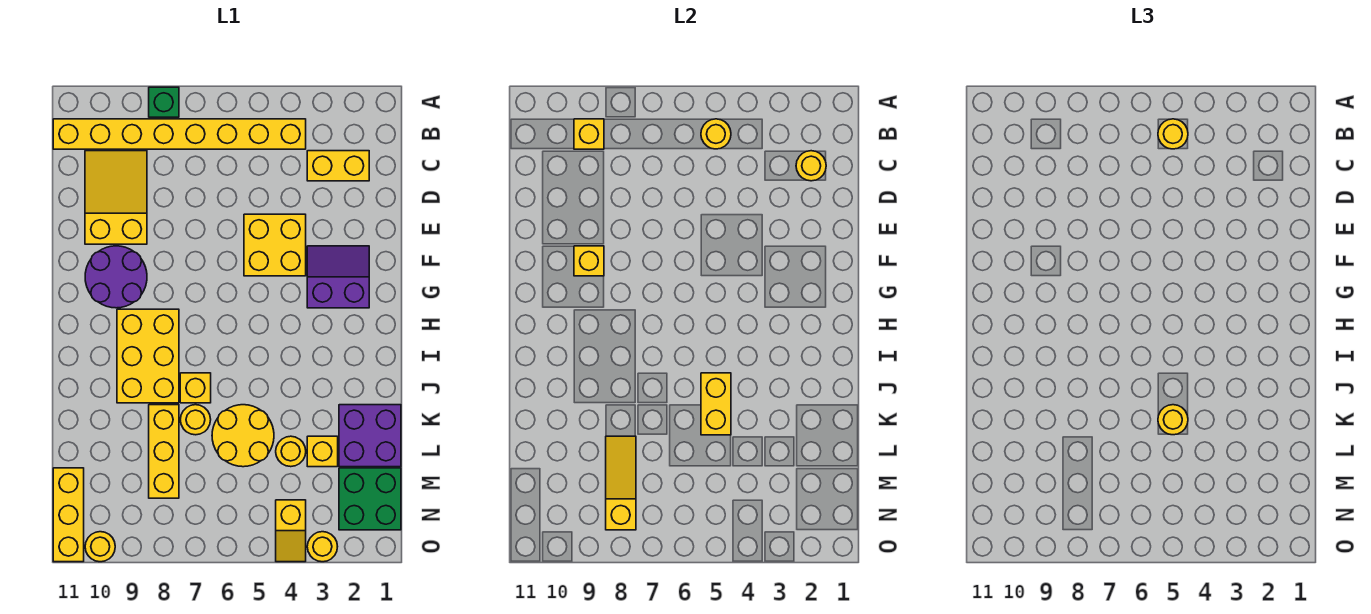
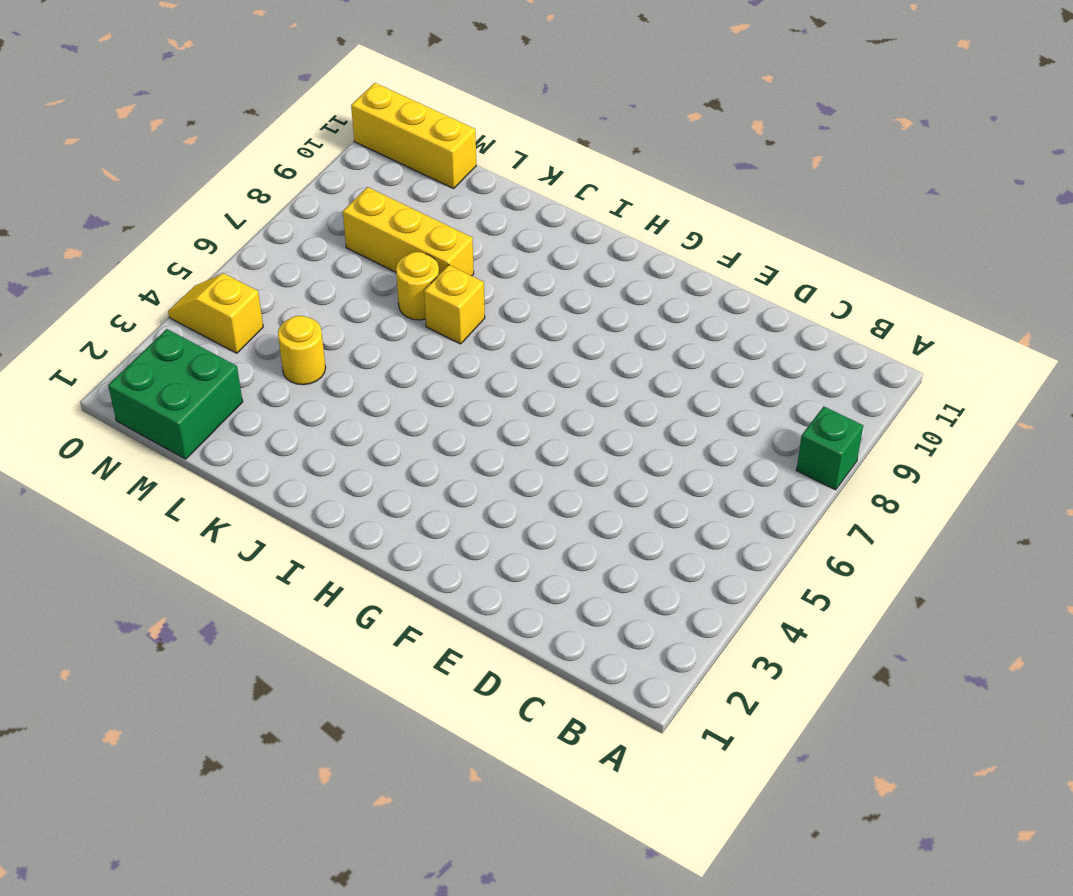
none -> yellow 1x8 brick [53,119,306,149]
none -> yellow 1x2 brick [307,151,369,181]
none -> yellow 2x3 slope [85,151,147,244]

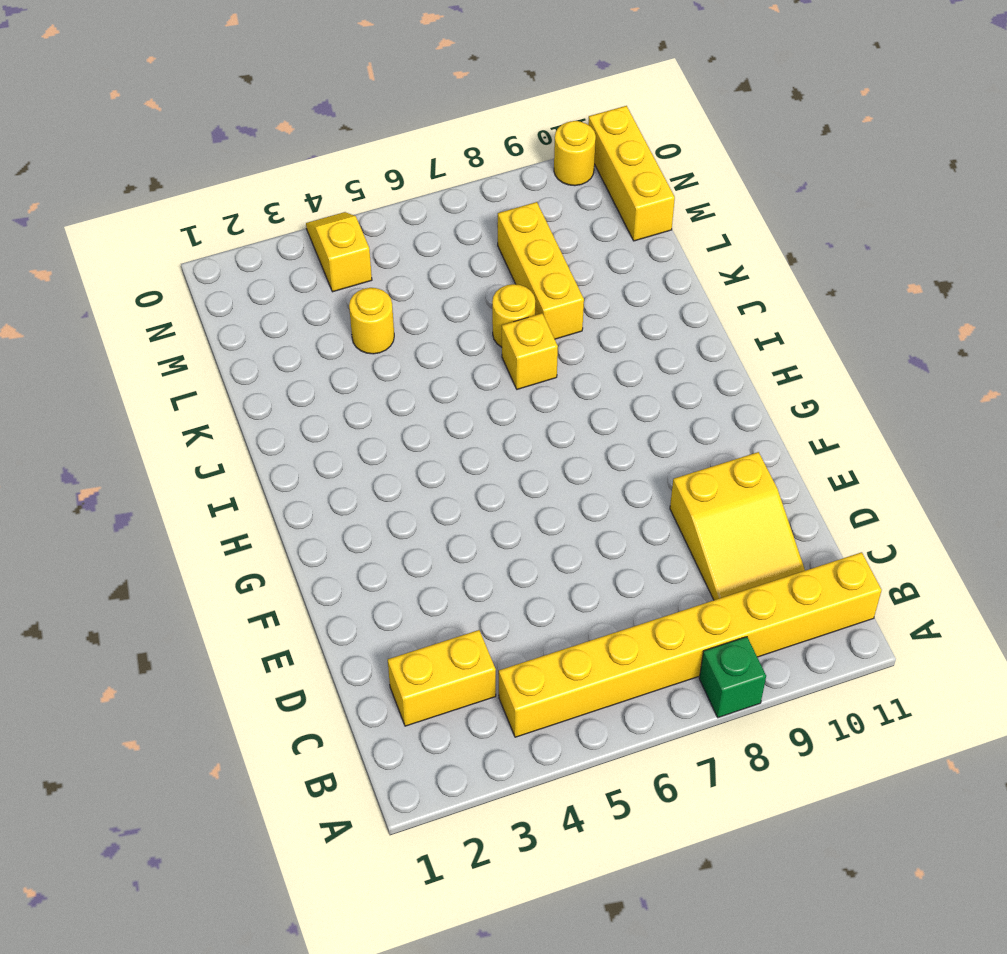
none -> yellow 2x2 brick [244,214,306,276]
none -> purple 2x2 slope [307,246,369,308]
none -> purple 2x2 round brick [85,246,147,308]

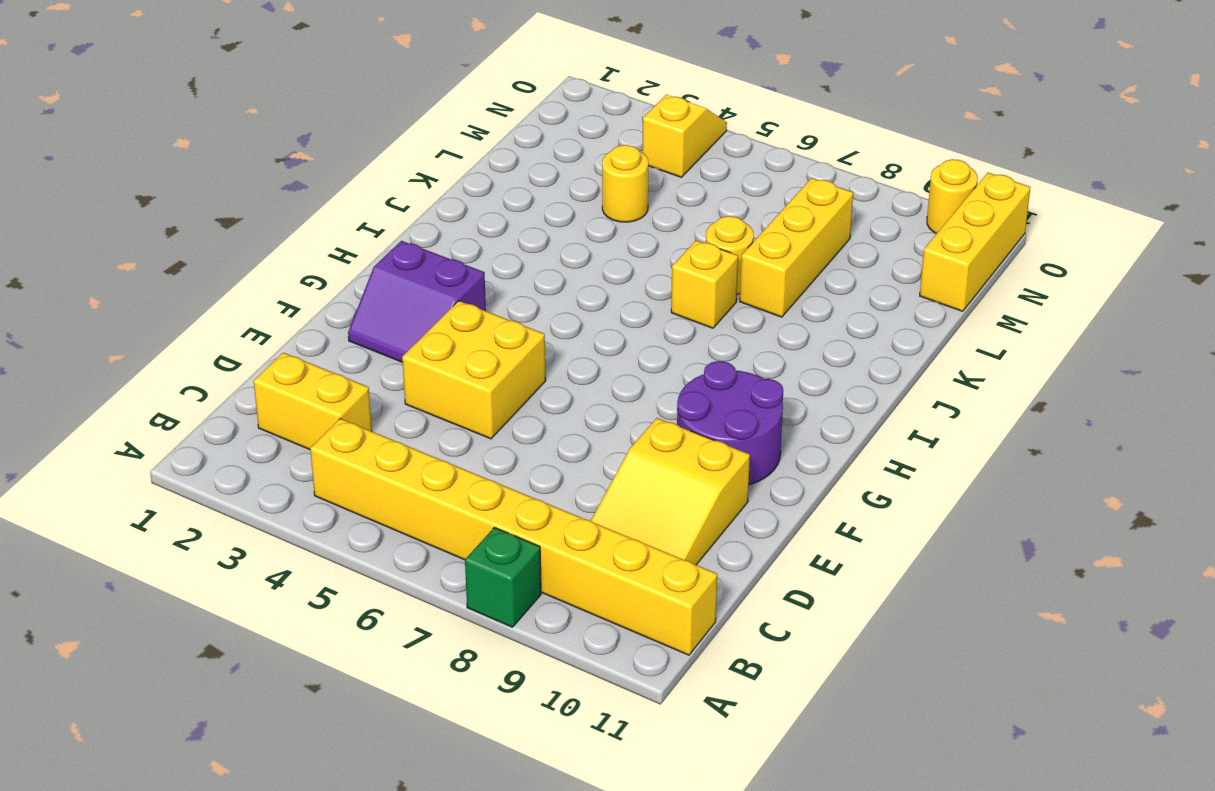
none -> yellow 2x3 brick [117,309,179,403]
none -> purple 2x2 brick [339,405,401,467]
none -> yellow 2x2 round brick [212,405,274,467]

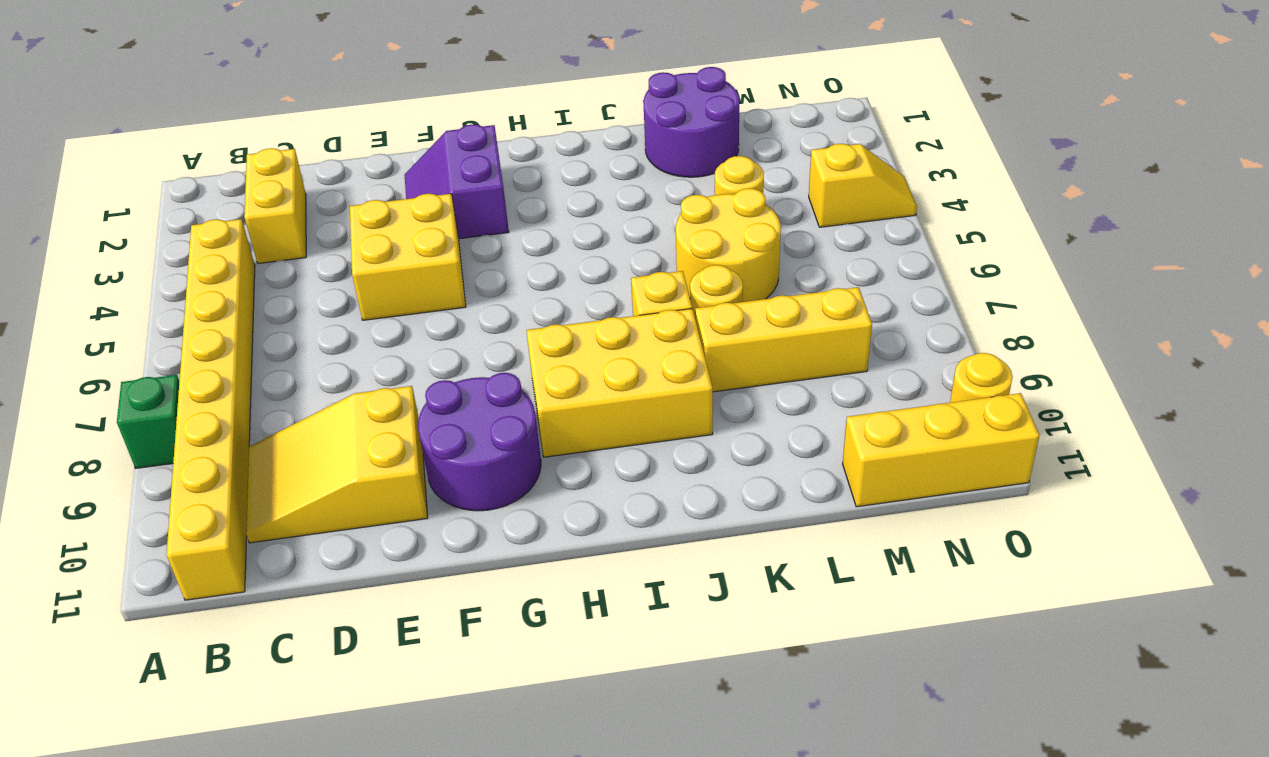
purple 2x2 round brick [643,67,739,177] -> purple 2x2 brick [339,405,401,467]
none -> yellow 1x1 brick [307,436,338,467]
none -> green 2x2 brick [339,468,401,530]
none -> yellow 1x1 round brick [307,532,338,562]

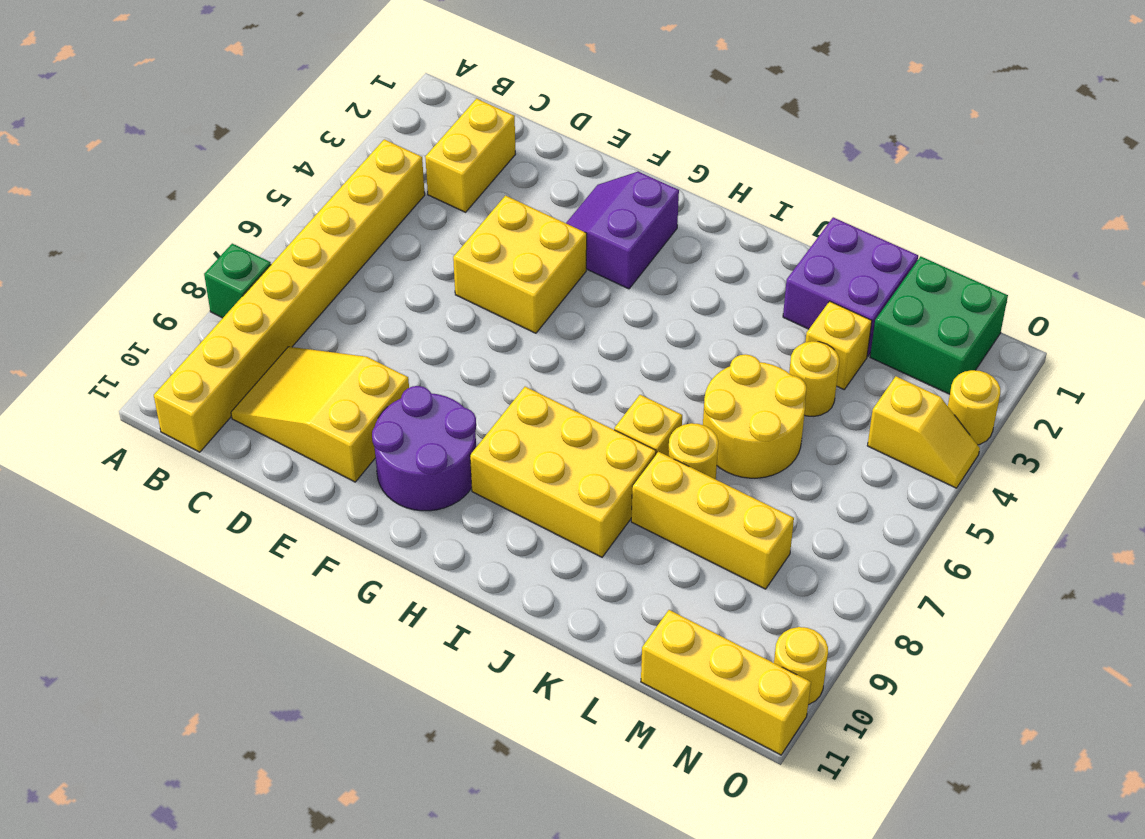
none -> yellow 1x1 round brick [701,119,731,149]
none -> yellow 1x1 brick [574,119,604,149]
none -> yellow 1x1 round brick [796,151,826,181]

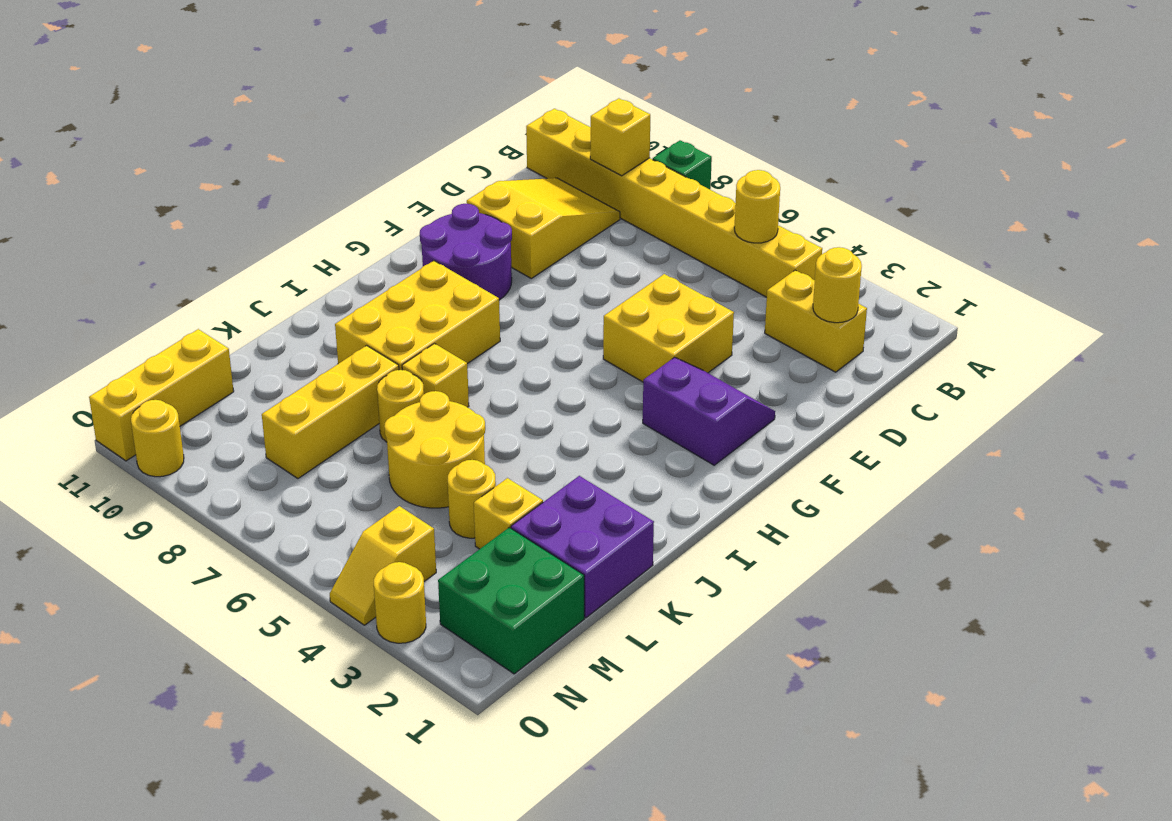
none -> yellow 1x1 brick [574,246,604,276]
none -> yellow 1x2 brick [701,373,731,435]
none -> yellow 1x3 slope [606,436,636,530]

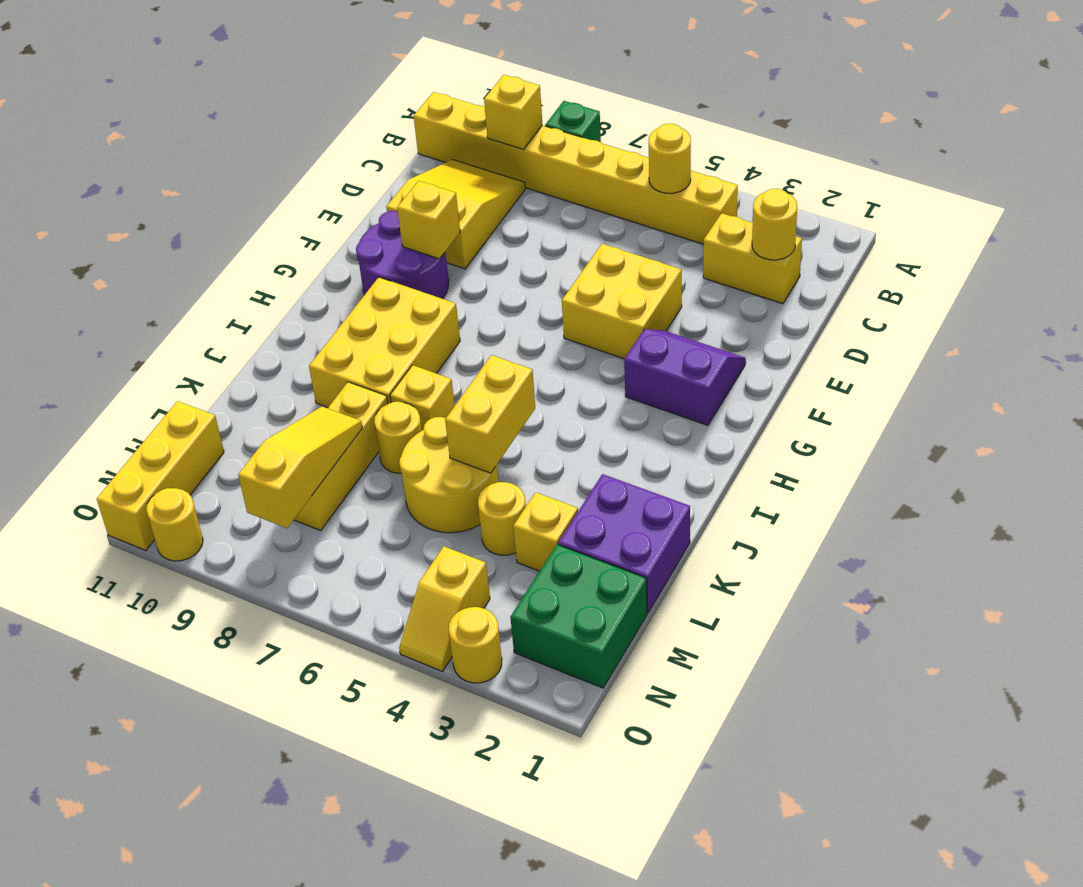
none -> yellow 1x1 round brick [1158,119,1188,149]
none -> yellow 1x1 round brick [1158,405,1188,435]

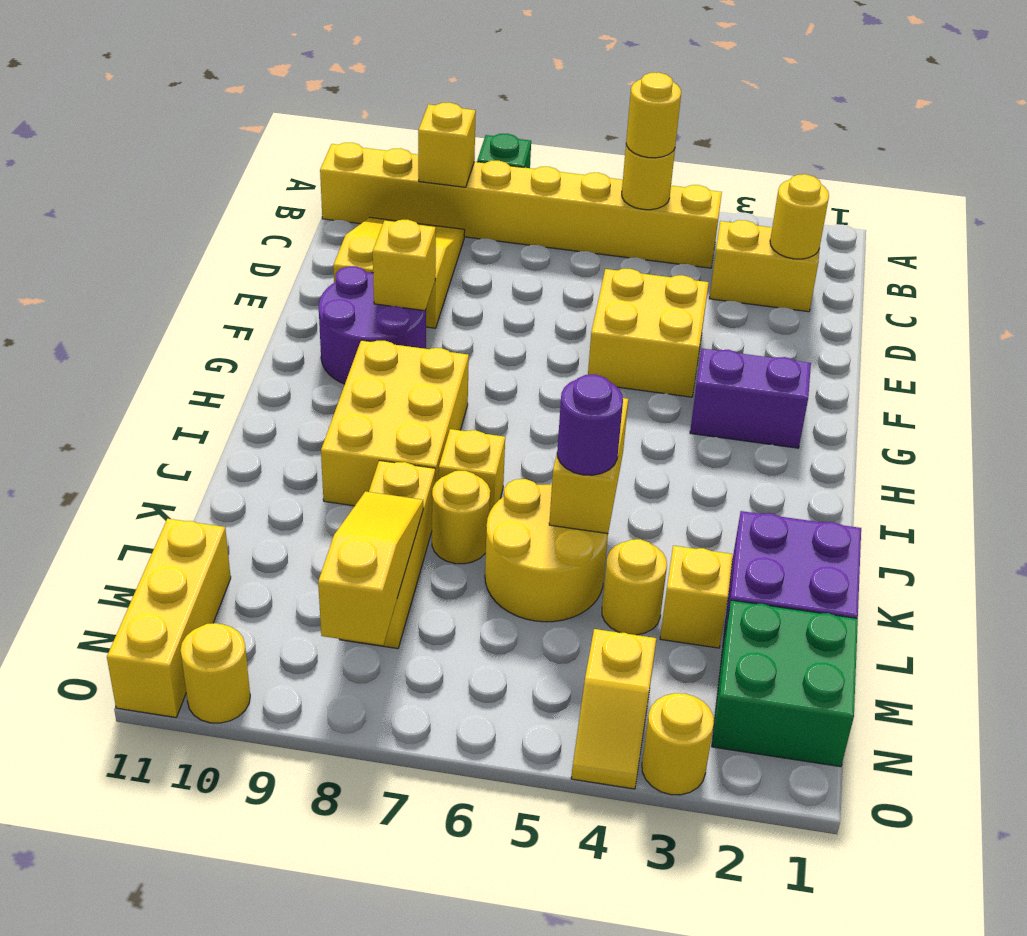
purple 1x1 round brick [557,375,623,475] -> yellow 1x1 round brick [1158,405,1188,435]

